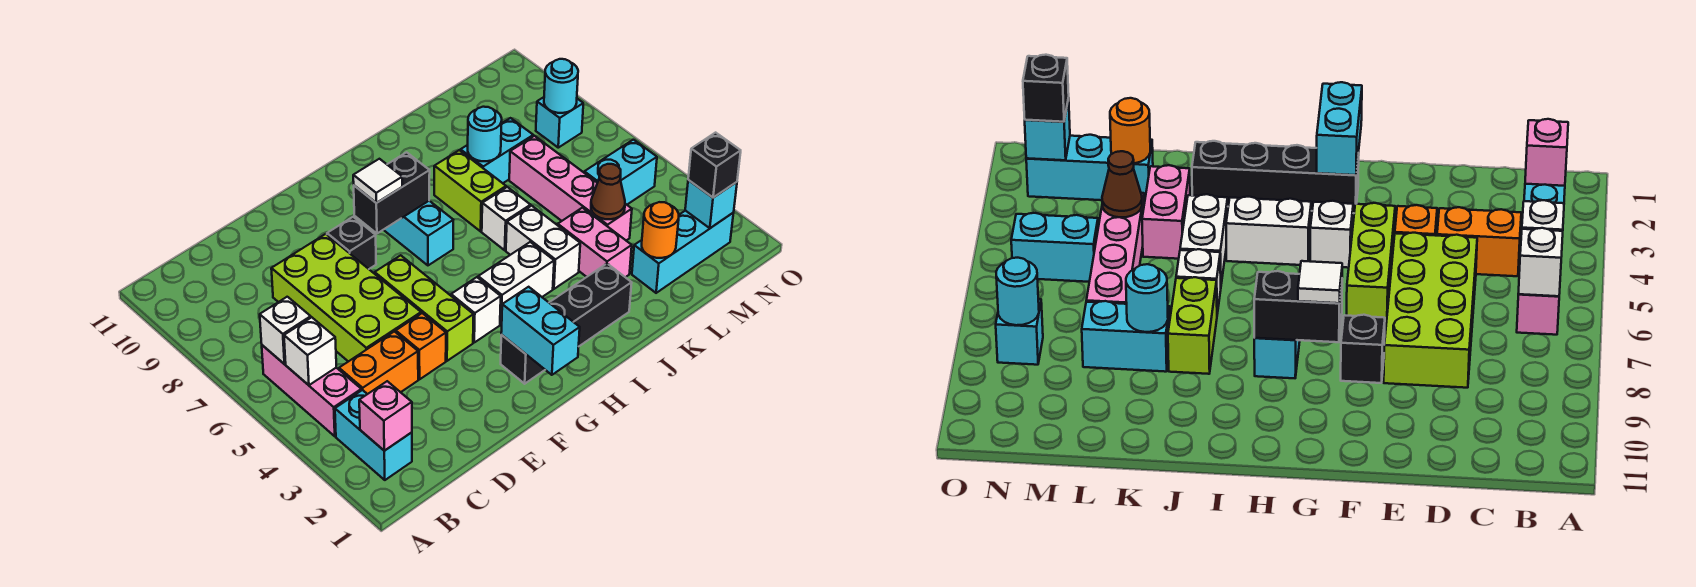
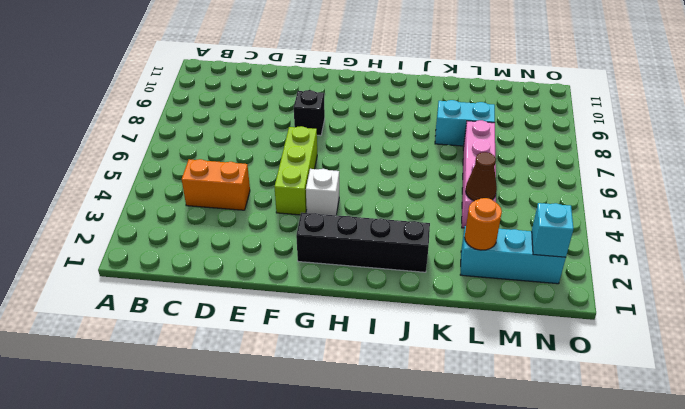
none -> cyan 1x2 brick [335,390,412,480]
none -> pink 1x3 brick [262,345,361,436]
none -> lime 2x4 brick [271,234,421,362]
none -> orange 1x1 brick [396,313,446,379]

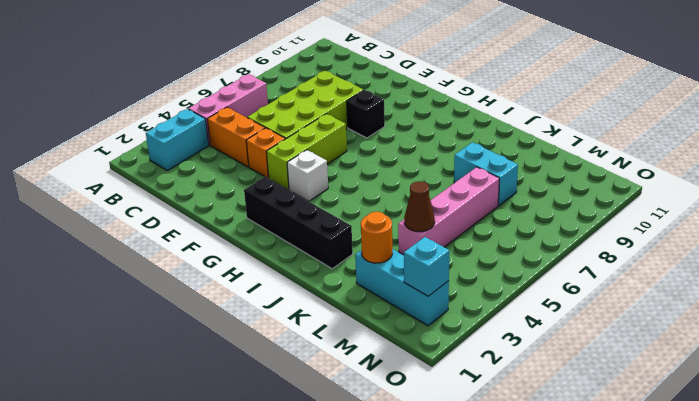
none -> white 1x2 brick [478,242,554,325]
none -> cyan 1x2 brick [384,201,453,265]
none -> white 1x2 brick [506,206,580,289]
none -> white 1x1 brick [482,187,531,250]

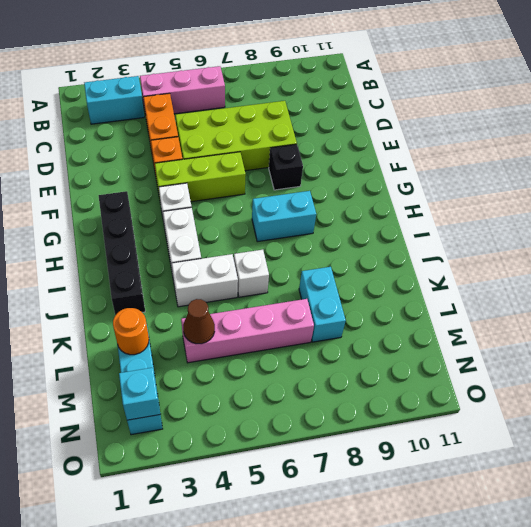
none -> lime 1x2 brick [434,150,506,231]
none -> pink 1x2 brick [558,208,632,277]
none -> cyan 1x2 brick [584,140,657,205]
none -> cyan 1x1 brick [536,97,583,148]

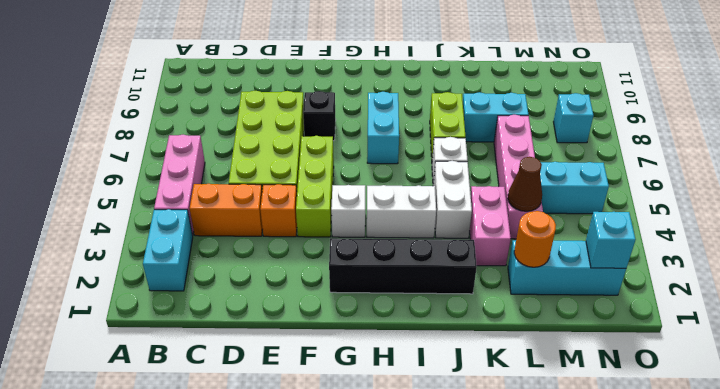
none -> pink 1x1 brick [359,381,412,451]
none -> white 1x1 brick [284,317,336,385]
none -> white 1x1 brick [260,297,311,364]
none -> cyan 1x2 brick [501,287,580,375]

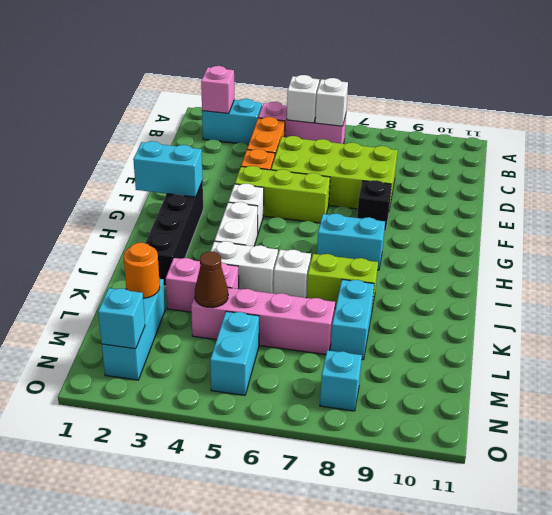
none -> black 1x2 brick [354,152,430,233]
none -> cyan 1x1 round brick [468,107,502,161]
none -> cyan 1x1 round brick [544,59,578,113]
none -> white 1x1 tile [353,159,402,203]

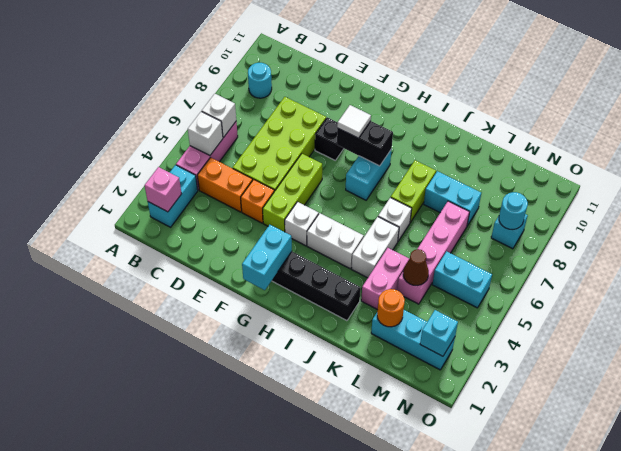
cyan 1x1 round brick [248,63,272,98] -> cyan 1x1 round brick moved to [468,107,502,161]
none -> black 1x1 brick [688,133,741,198]

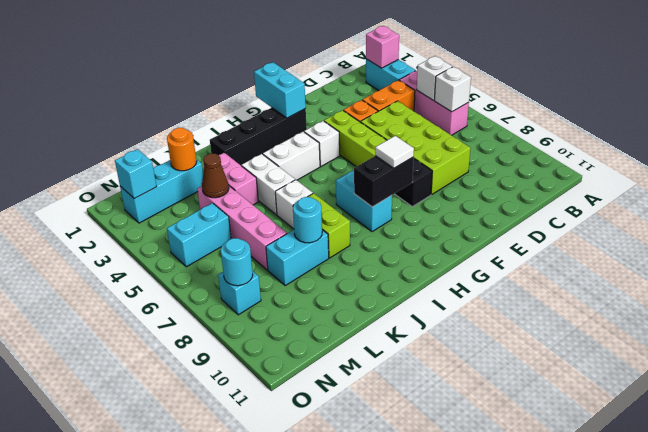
none -> black 1x1 brick [688,133,741,198]

